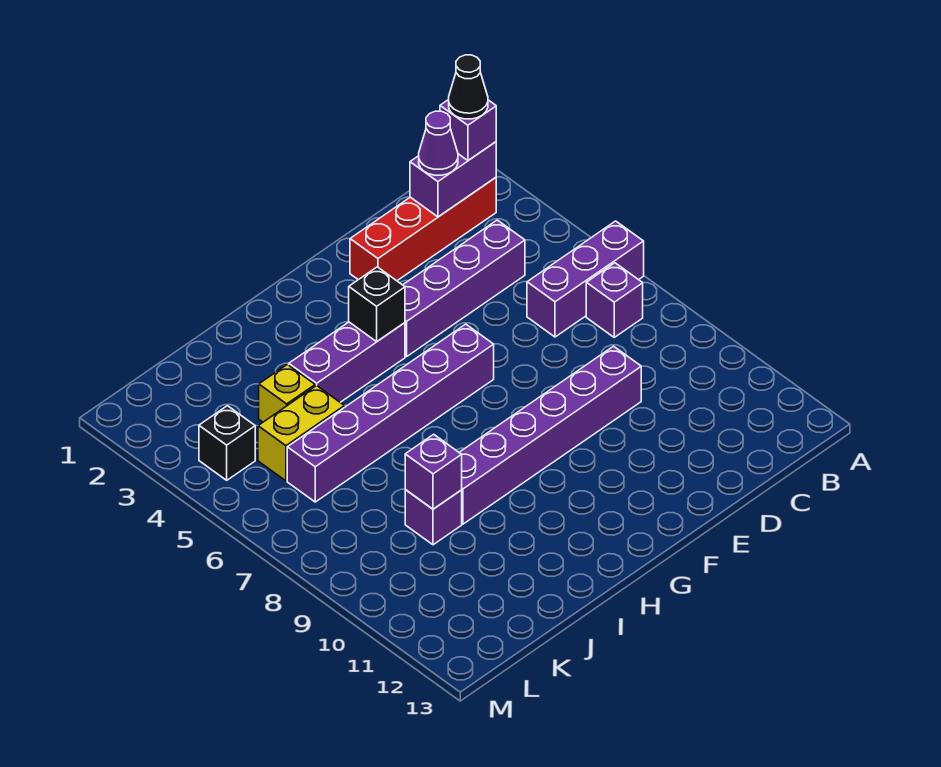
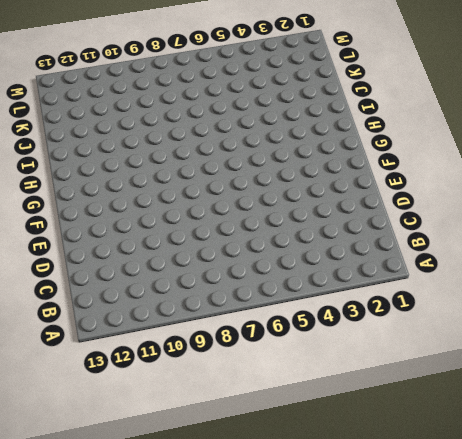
none -> purple 1x3 brick [527,221,644,337]
none -> red 1x4 brick [350,178,496,281]
none -> purple 1x1 brick [586,263,643,337]

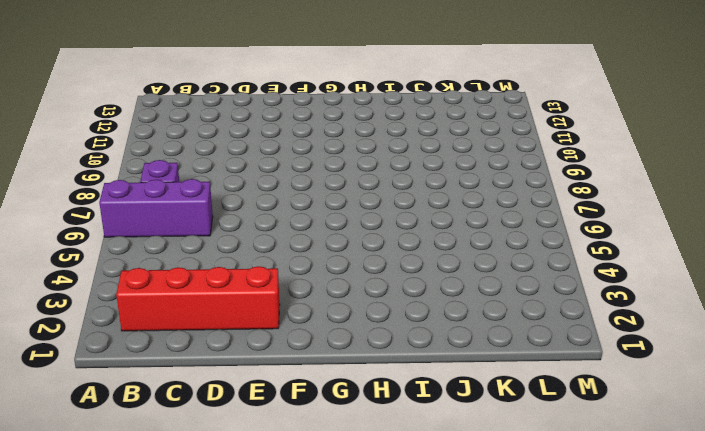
none -> purple 1x4 brick [403,220,525,357]
none -> purple 1x6 brick [459,346,641,524]
none -> purple 1x6 brick [287,324,494,502]

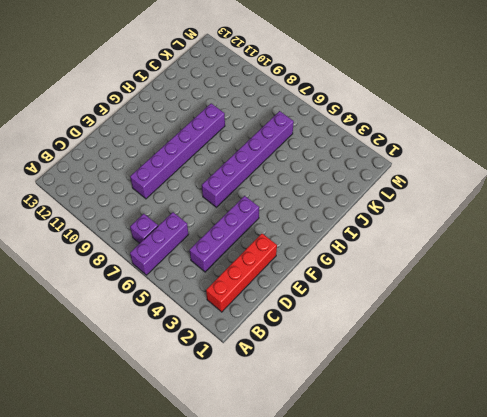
none -> purple 1x3 brick [289,322,405,402]
none -> yellow 1x1 brick [259,364,315,422]
none -> yellow 1x2 brick [258,386,344,481]

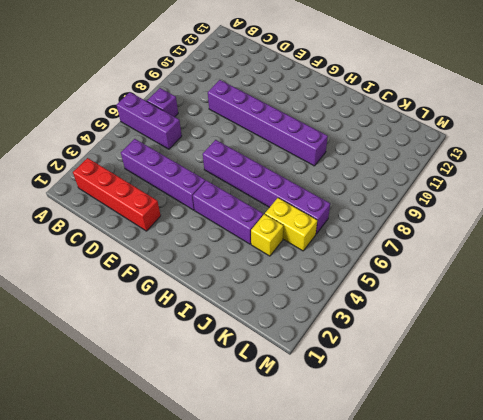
none -> purple 1x1 brick [405,490,462,545]
none -> black 1x1 brick [199,406,255,480]
none -> purple 1x2 brick [410,142,496,217]

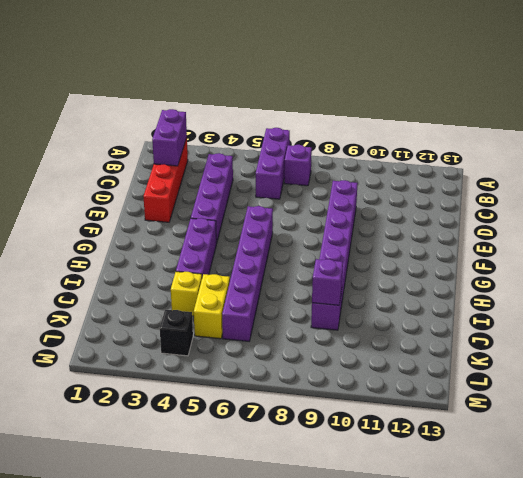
none -> black 1x1 brick [349,267,405,342]
none -> purple 1x1 brick [440,100,496,160]
none -> purple 1x1 cone [419,111,458,175]

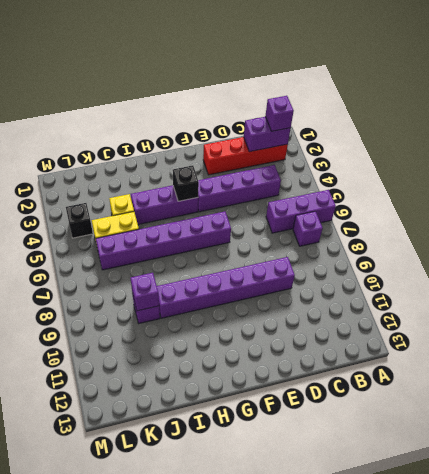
none -> purple 1x1 cone [419,111,458,175]
none -> black 1x1 cone [449,55,488,119]

